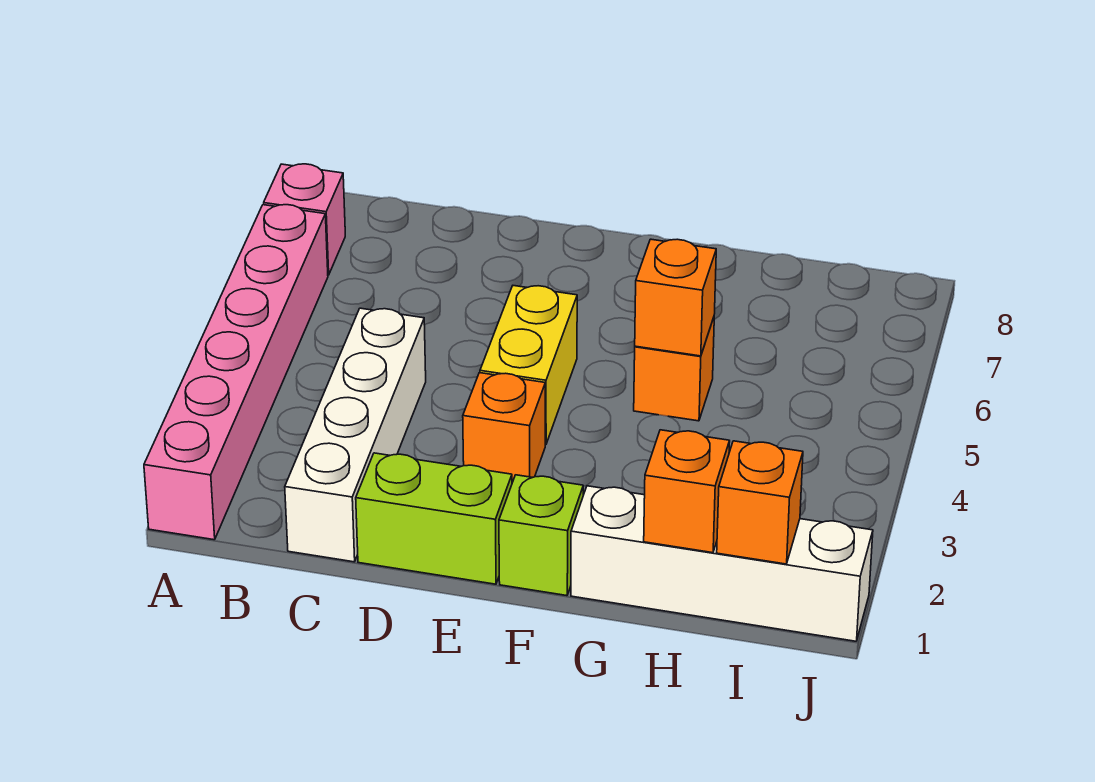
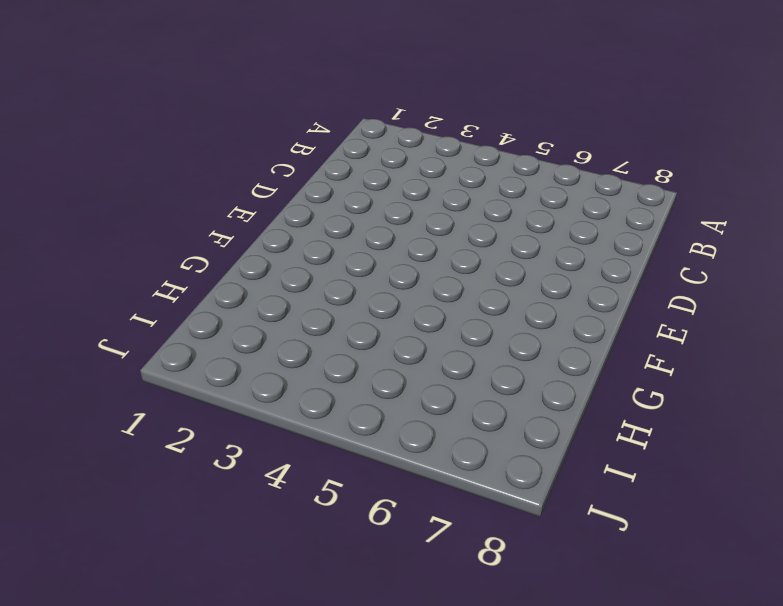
none -> pink 1x6 brick [144,205,328,540]
none -> pink 1x1 brick [264,164,345,275]
none -> white 1x4 brick [285,308,426,562]

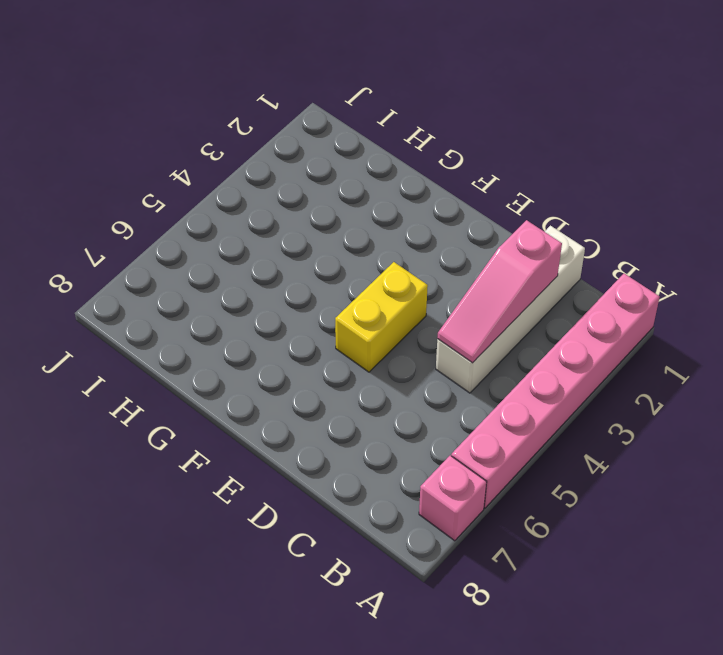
pink 1x3 slope [437,220,562,363] -> none
none -> lime 1x2 brick [356,453,512,584]
none -> orange 1x1 brick [463,373,545,483]
none -> lime 1x1 brick [499,475,583,596]

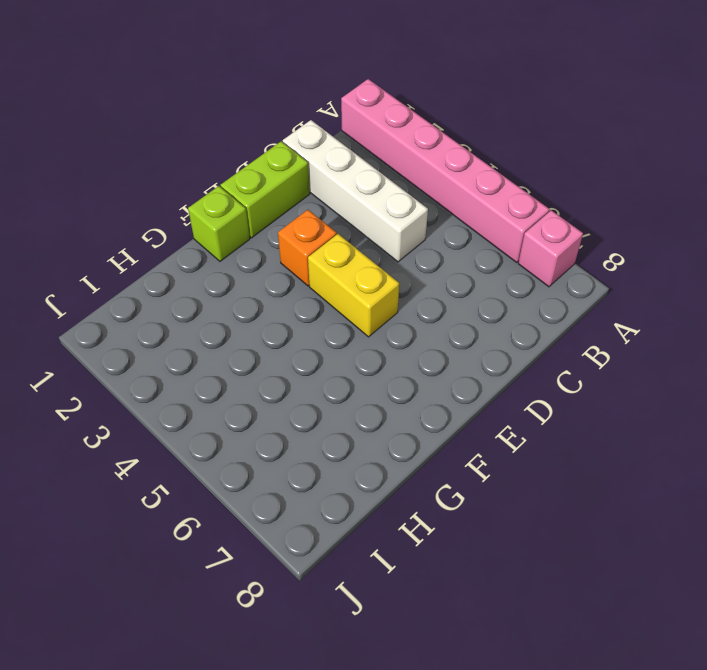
none -> white 1x4 brick [571,486,873,641]
none -> orange 1x1 brick [634,318,714,421]
none -> orange 1x1 brick [635,239,716,356]

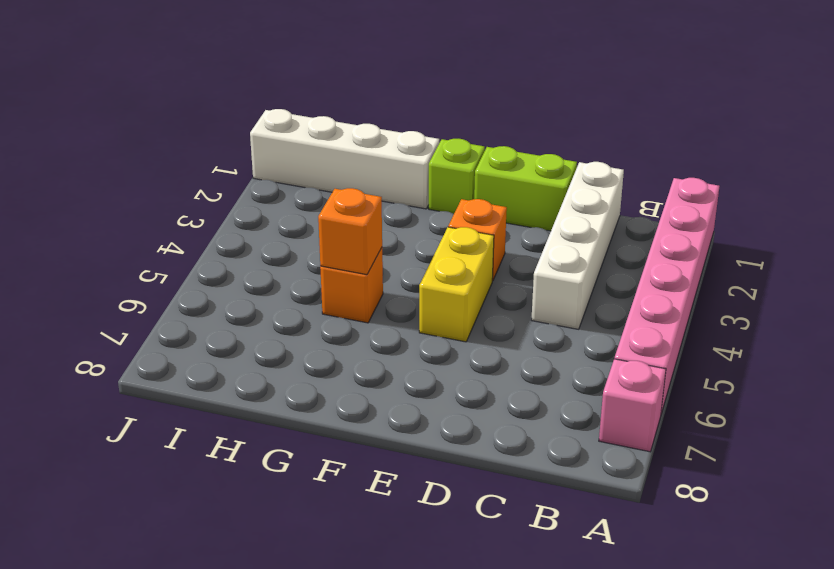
none -> orange 1x1 brick [644,430,730,553]
none -> orange 1x1 brick [717,441,803,564]

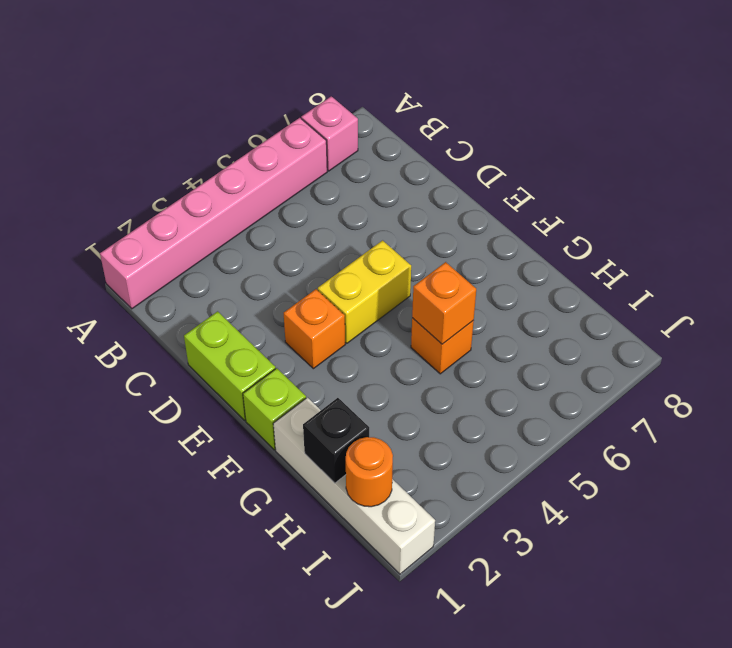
black 1x1 brick [303,398,369,483] -> orange 1x1 brick [644,430,730,553]
orange 1x1 round brick [346,437,393,507] -> orange 1x1 brick [717,441,803,564]
none -> white 1x4 brick [285,308,426,562]

